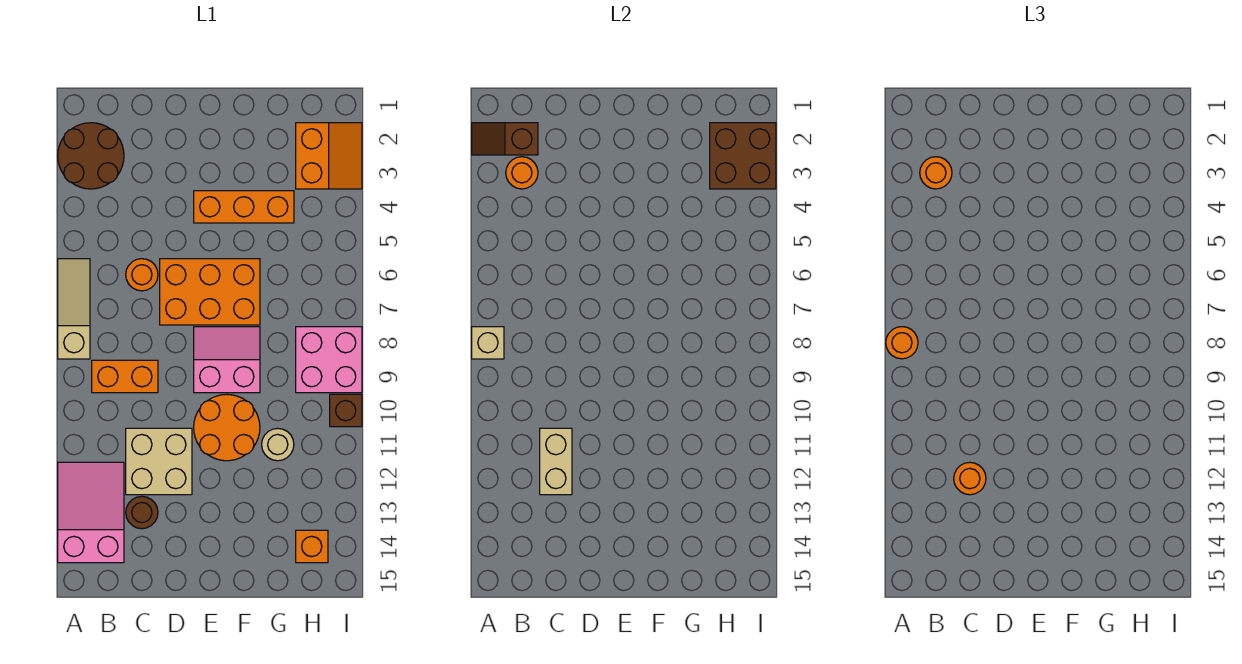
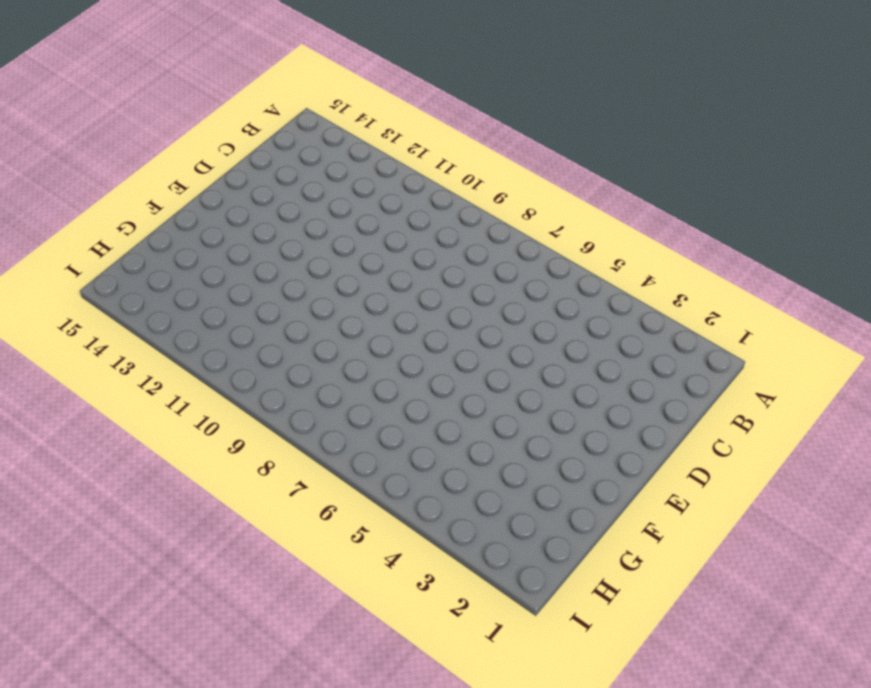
none -> brown 2x2 round brick [58,123,124,189]
none -> tan 1x3 slope [58,259,90,359]
none -> pink 2x3 slope [58,462,124,563]

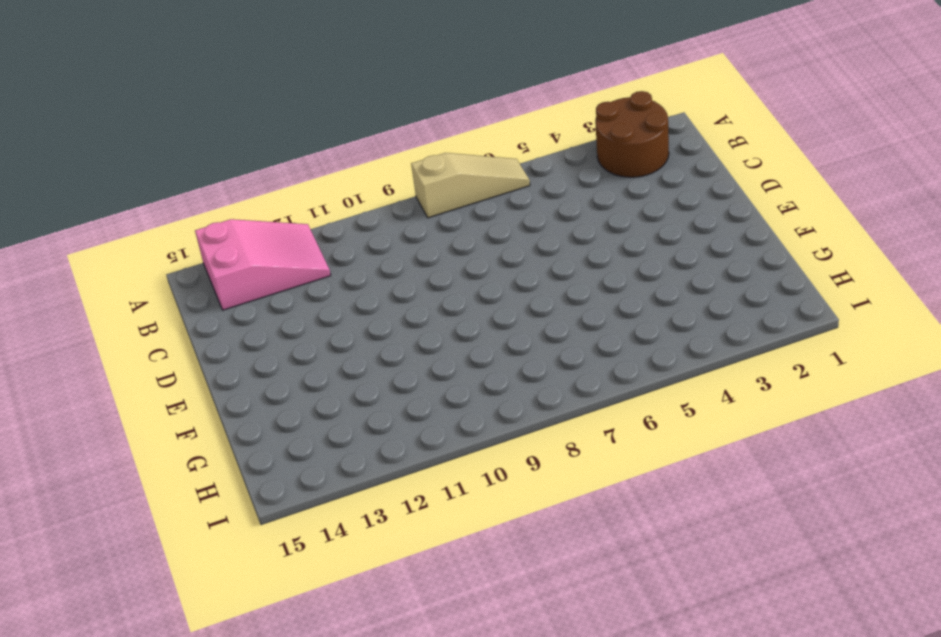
none -> orange 1x2 brick [92,360,158,393]
none -> orange 1x1 round brick [126,259,158,291]
none -> tan 2x2 brick [126,428,192,495]

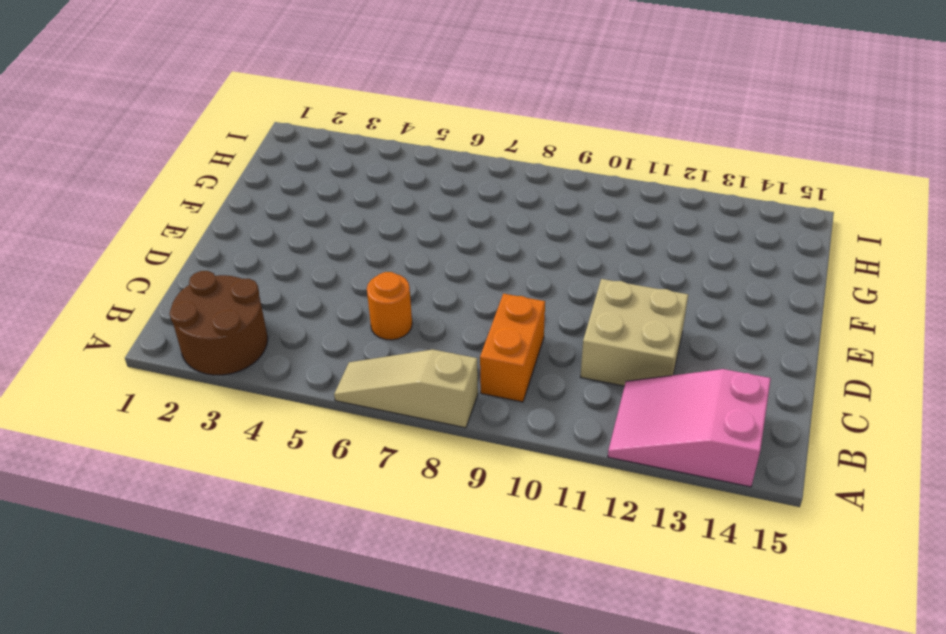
none -> brown 1x1 round brick [126,496,158,529]
none -> orange 2x3 brick [160,259,260,325]
none -> orange 1x3 brick [194,191,294,223]

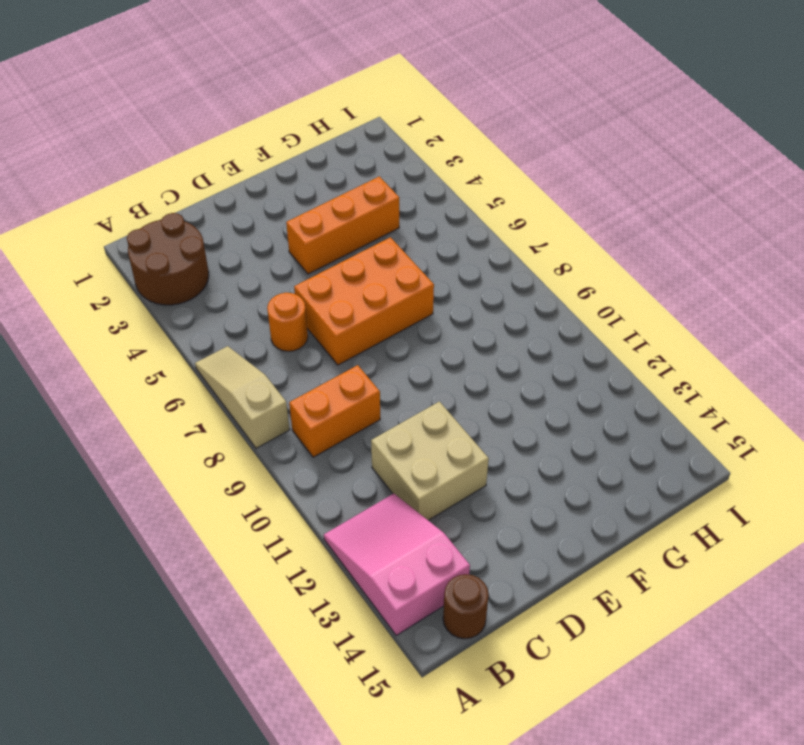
brown 1x1 round brick [443,574,489,639] -> brown 1x1 round brick moved to [126,496,158,529]
none -> pink 2x2 slope [194,327,260,393]
none -> orange 2x2 round brick [194,394,260,461]
none -> tan 1x1 round brick [262,428,294,461]

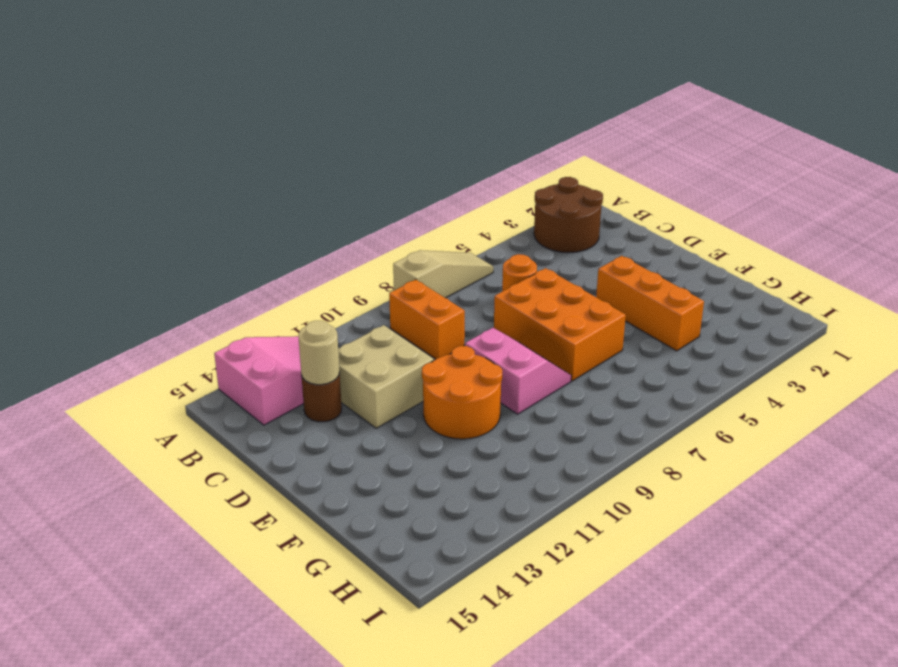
tan 1x1 round brick [298,321,340,385] -> tan 1x1 round brick moved to [262,428,294,461]
none -> orange 2x2 slope [296,123,362,189]
none -> pink 2x2 brick [296,327,362,393]
none -> orange 1x1 brick [296,530,328,563]

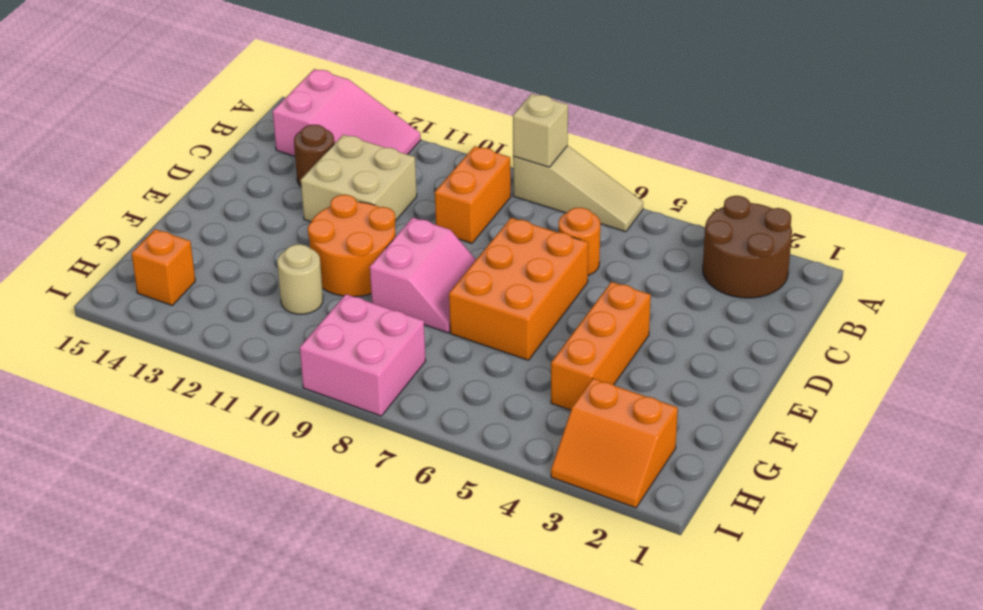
none -> brown 1x1 brick [330,394,362,427]
none -> brown 1x2 slope [472,123,538,155]
none -> orange 1x1 round brick [506,157,538,189]

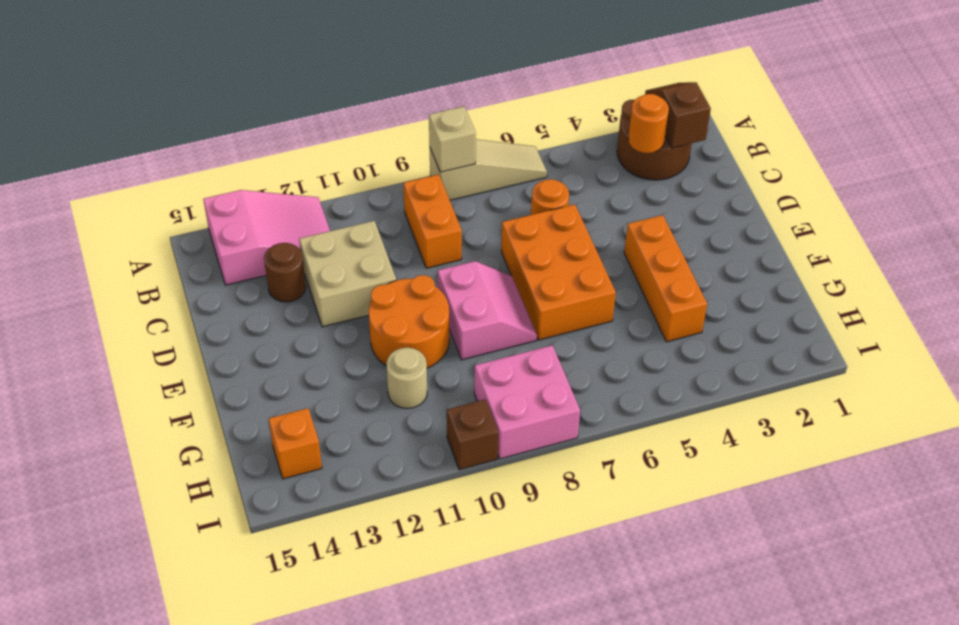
none -> orange 2x2 slope [296,123,362,189]
none -> tan 1x2 brick [540,428,572,495]
none -> brown 2x2 brick [710,123,776,189]

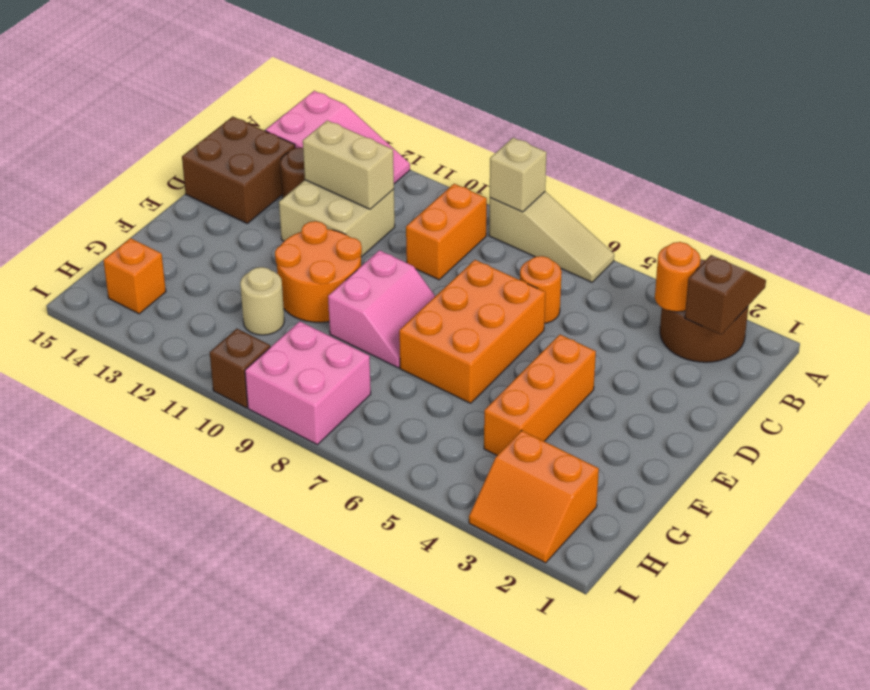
brown 2x2 brick [182,117,295,223] -> brown 2x2 brick moved to [710,123,776,189]
none -> orange 1x1 round brick [886,327,918,359]
none -> orange 1x1 round brick [920,157,952,189]
none -> orange 1x1 round brick [954,462,986,495]

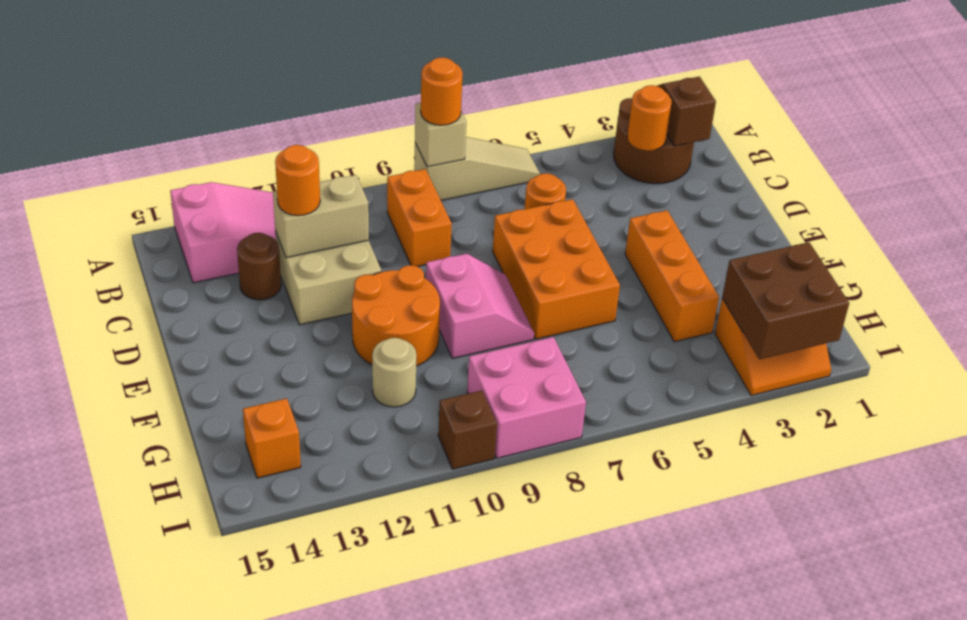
none -> orange 1x1 round brick [920,157,952,189]

